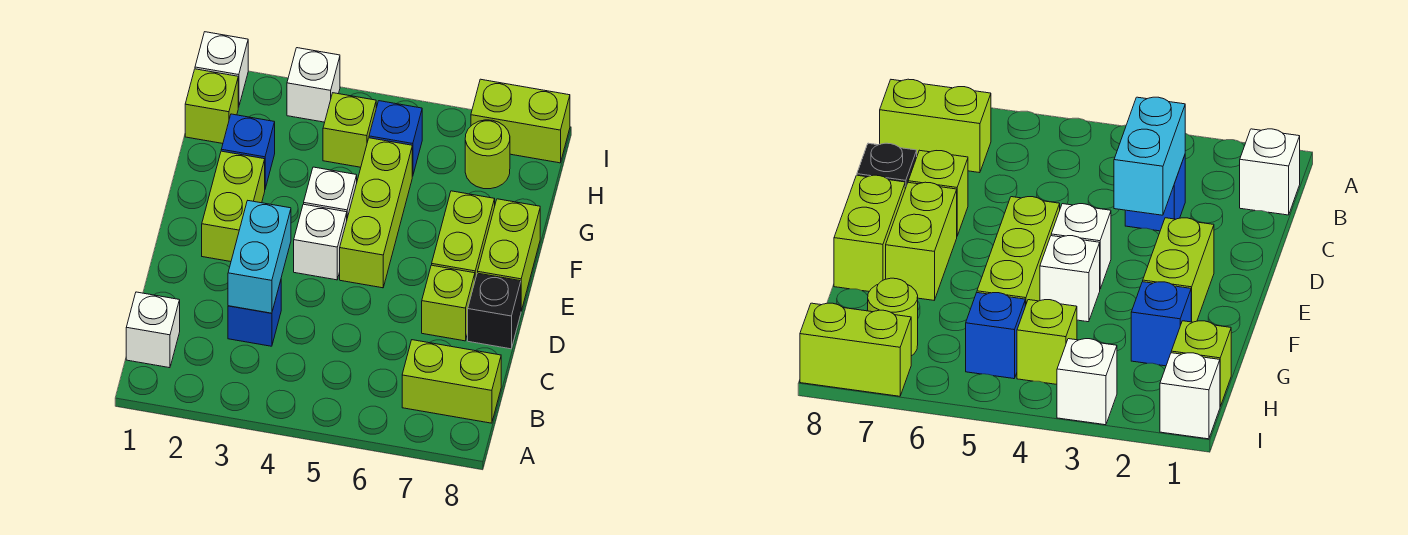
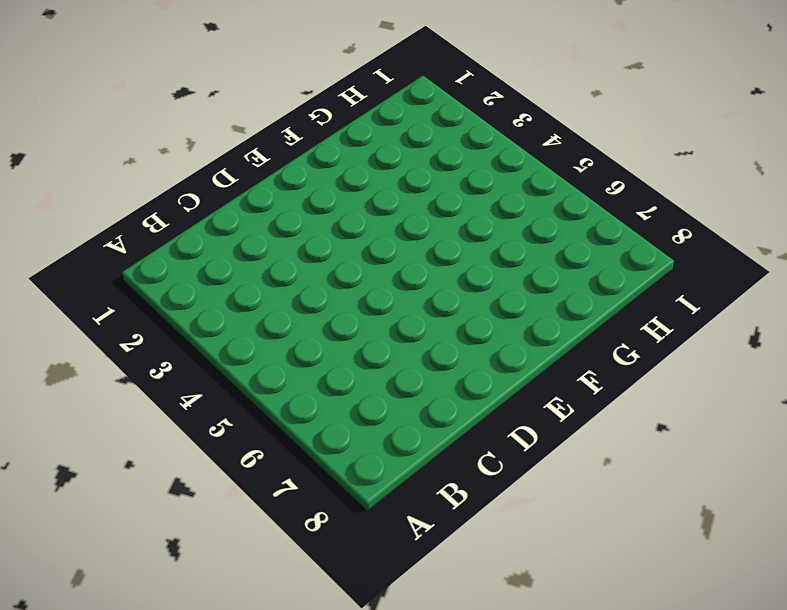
none -> white 1x1 brick [126,292,180,368]
none -> lime 1x2 brick [402,340,501,423]
none -> blue 1x1 brick [228,281,281,346]

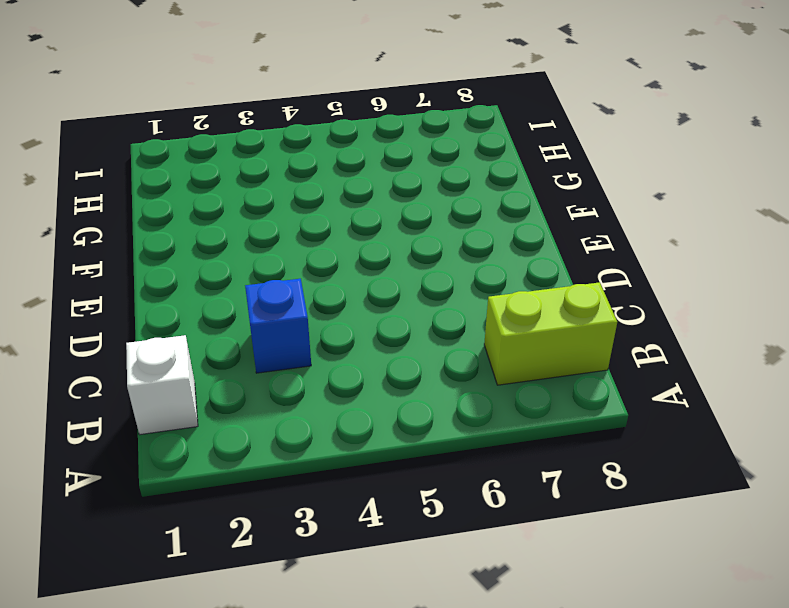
none -> lime 1x1 brick [422,265,475,341]
none -> black 1x1 brick [468,273,521,349]
none -> lime 1x2 brick [202,151,265,262]

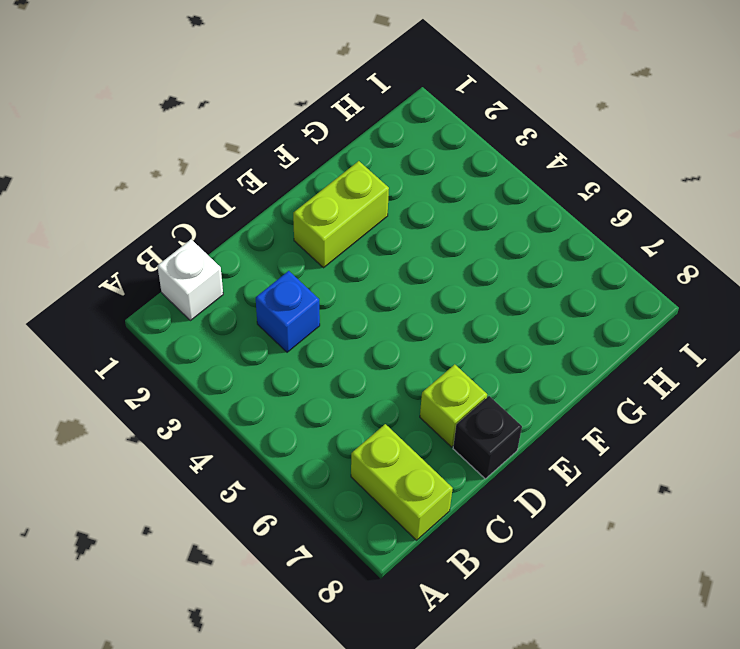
none -> white 1x1 brick [294,204,347,280]
none -> lime 1x3 brick [340,138,412,288]
none -> lime 1x2 brick [432,191,495,279]

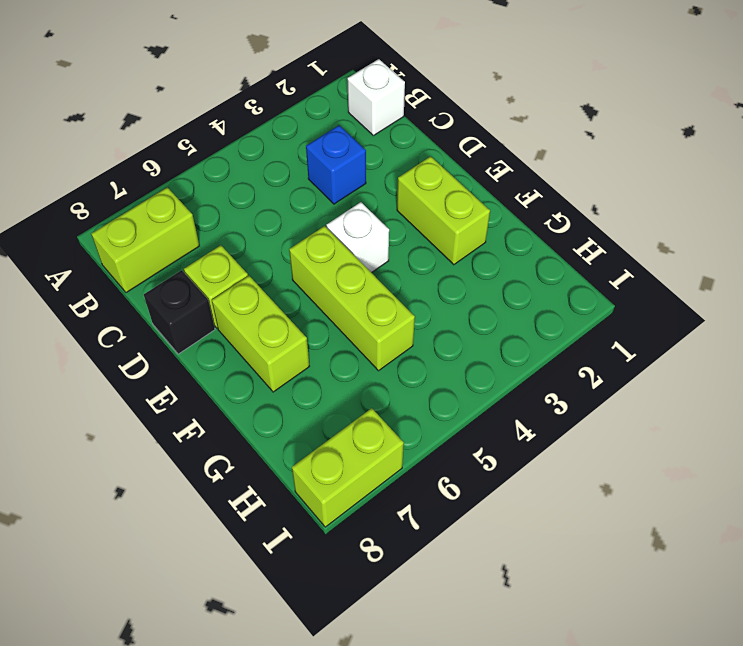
none -> lime 1x2 brick [478,199,540,311]
none -> white 1x1 brick [304,167,357,218]
none -> blue 1x1 brick [221,114,275,188]

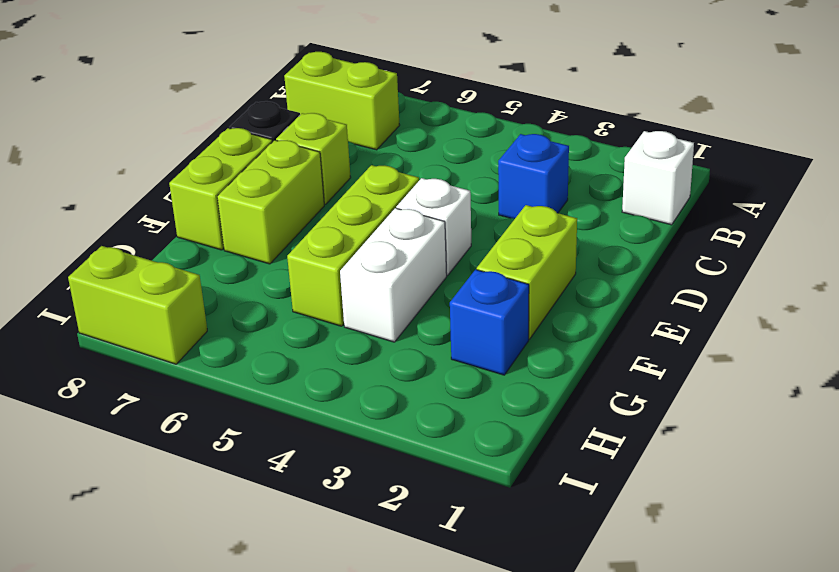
white 1x2 brick [340,208,447,342] -> white 1x1 brick [304,167,357,218]
none -> lime 1x1 brick [185,69,238,144]
none -> lime 1x1 brick [323,93,376,167]
none -> blue 1x1 brick [369,101,422,176]

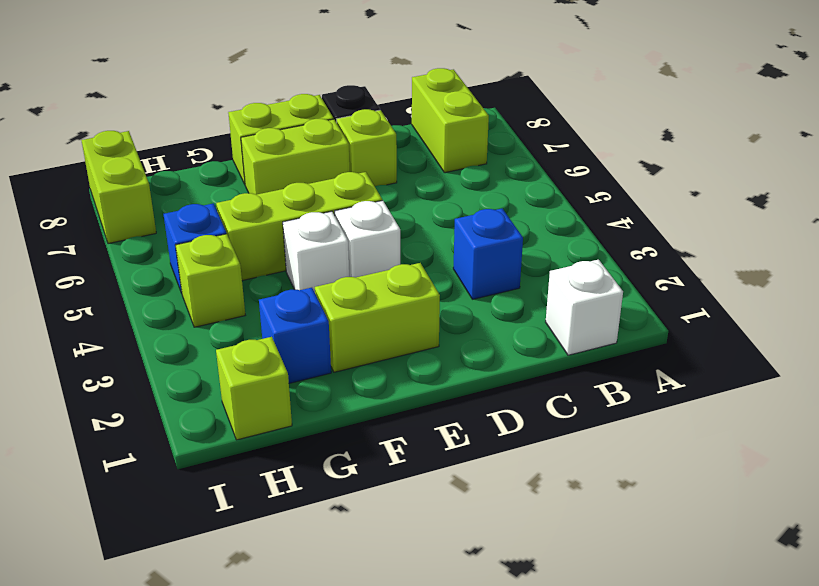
none -> lime 1x1 round brick [465,120,510,189]
none -> white 1x1 brick [195,32,248,107]
none -> white 1x1 brick [287,48,340,122]

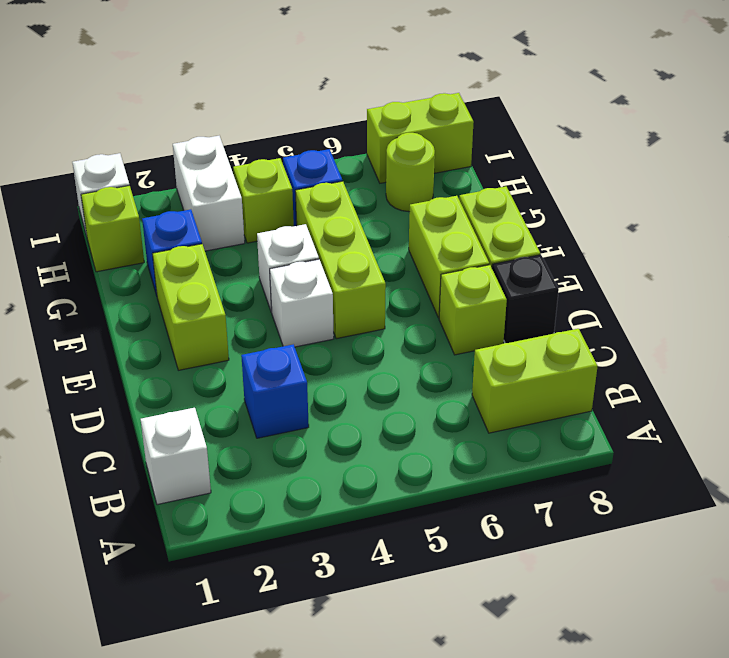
white 1x2 brick [173,136,245,251] -> white 1x1 brick [287,48,340,122]
none -> cyan 1x2 brick [228,201,291,313]

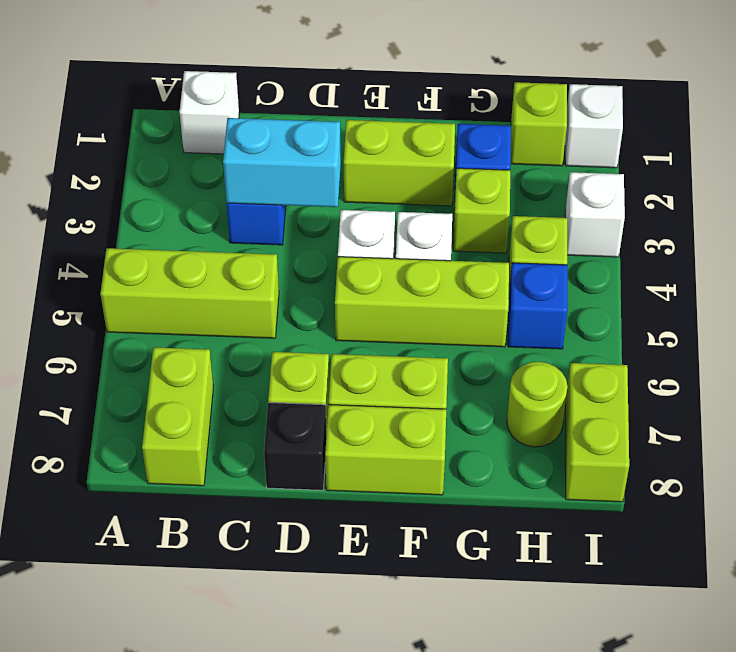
lime 1x3 brick [101,248,279,338] -> none
lime 1x1 brick [453,168,510,253] -> none

